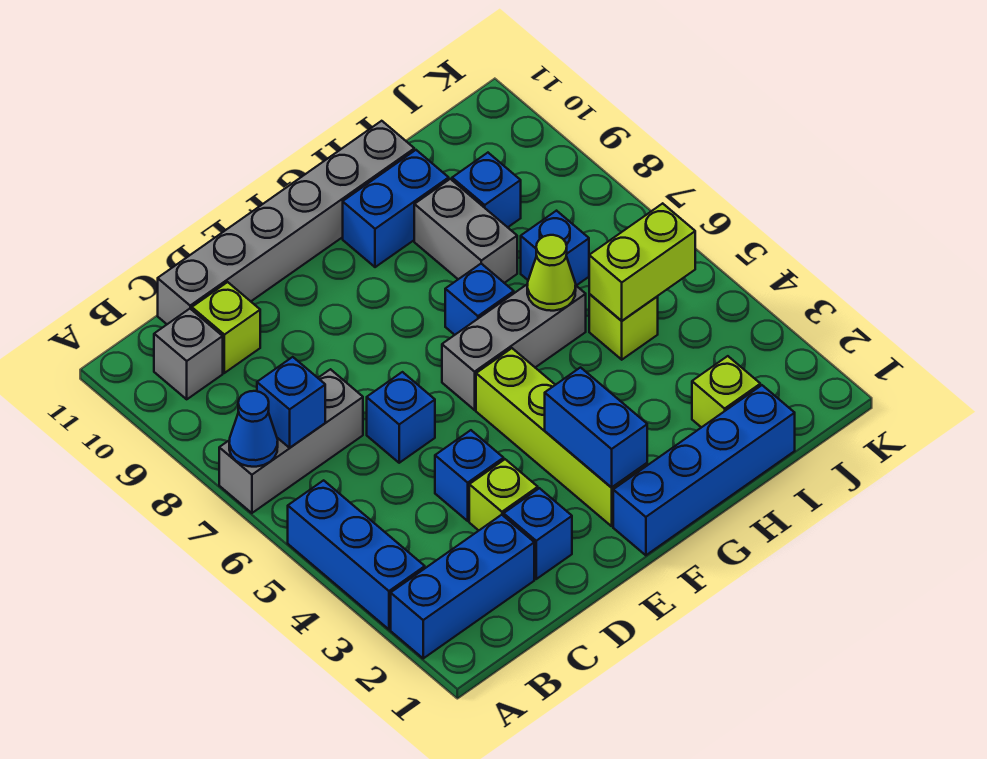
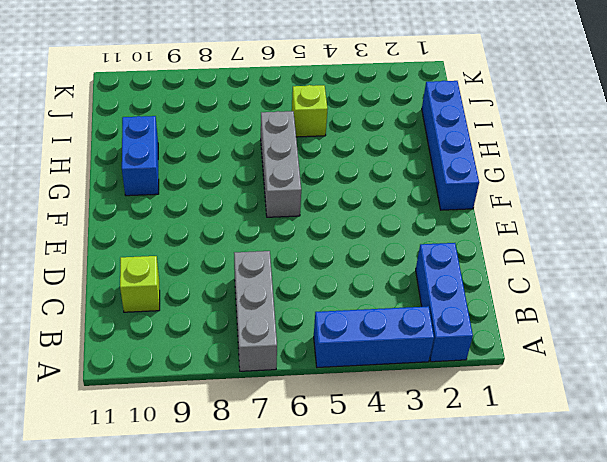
none -> grey 1x1 brick [154,309,223,399]
none -> grey 1x6 brick [158,121,414,324]
none -> blue 1x1 brick [504,488,572,579]

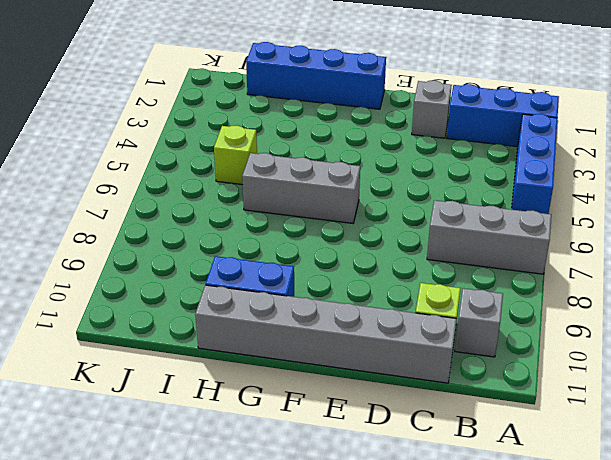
grey 1x1 brick [412,80,452,138] -> blue 1x1 brick [504,488,572,579]
none -> lime 1x1 brick [469,459,538,530]
none -> blue 1x1 brick [435,430,504,521]
none -> blue 1x1 brick [367,372,435,463]

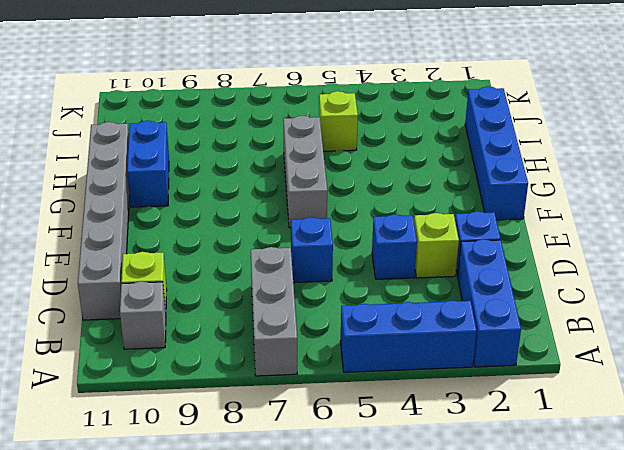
none -> lime 1x4 brick [476,348,647,526]
none -> blue 1x1 brick [445,264,514,335]
none -> grey 1x2 brick [414,179,517,283]

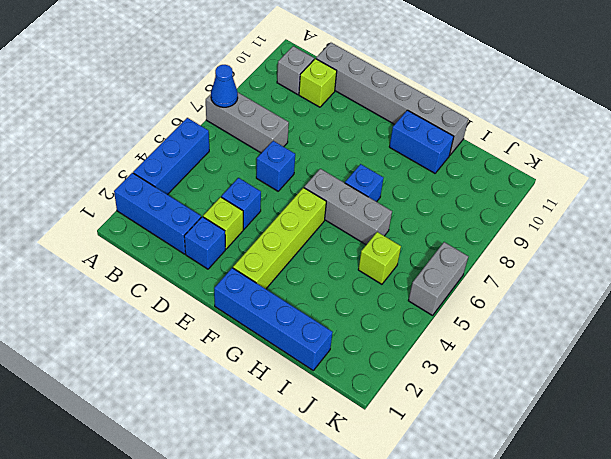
grey 1x2 brick [408,242,469,315] -> grey 1x2 brick moved to [414,179,517,283]
none -> lime 1x1 brick [692,356,760,427]
none -> blue 1x1 brick [521,211,589,285]
none -> blue 1x1 brick [452,153,521,227]

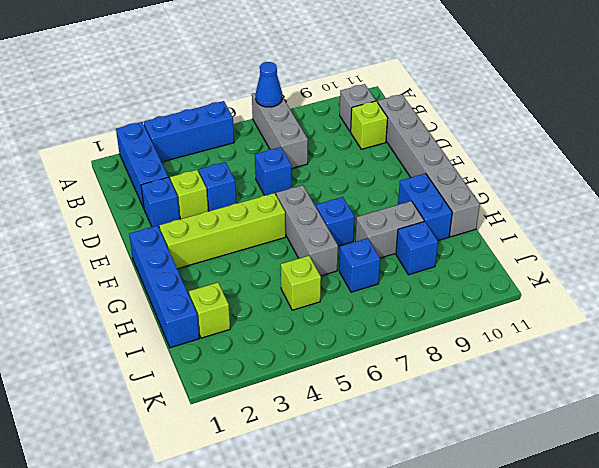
none -> blue 1x1 brick [257,357,325,448]
none -> blue 1x2 brick [545,368,647,487]
none -> lime 1x1 cone [527,235,576,311]

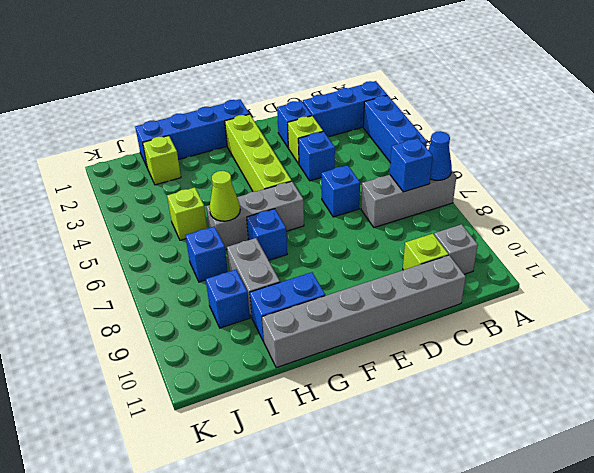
none -> blue 1x2 brick [545,368,647,487]
none -> lime 1x2 brick [589,203,695,321]

